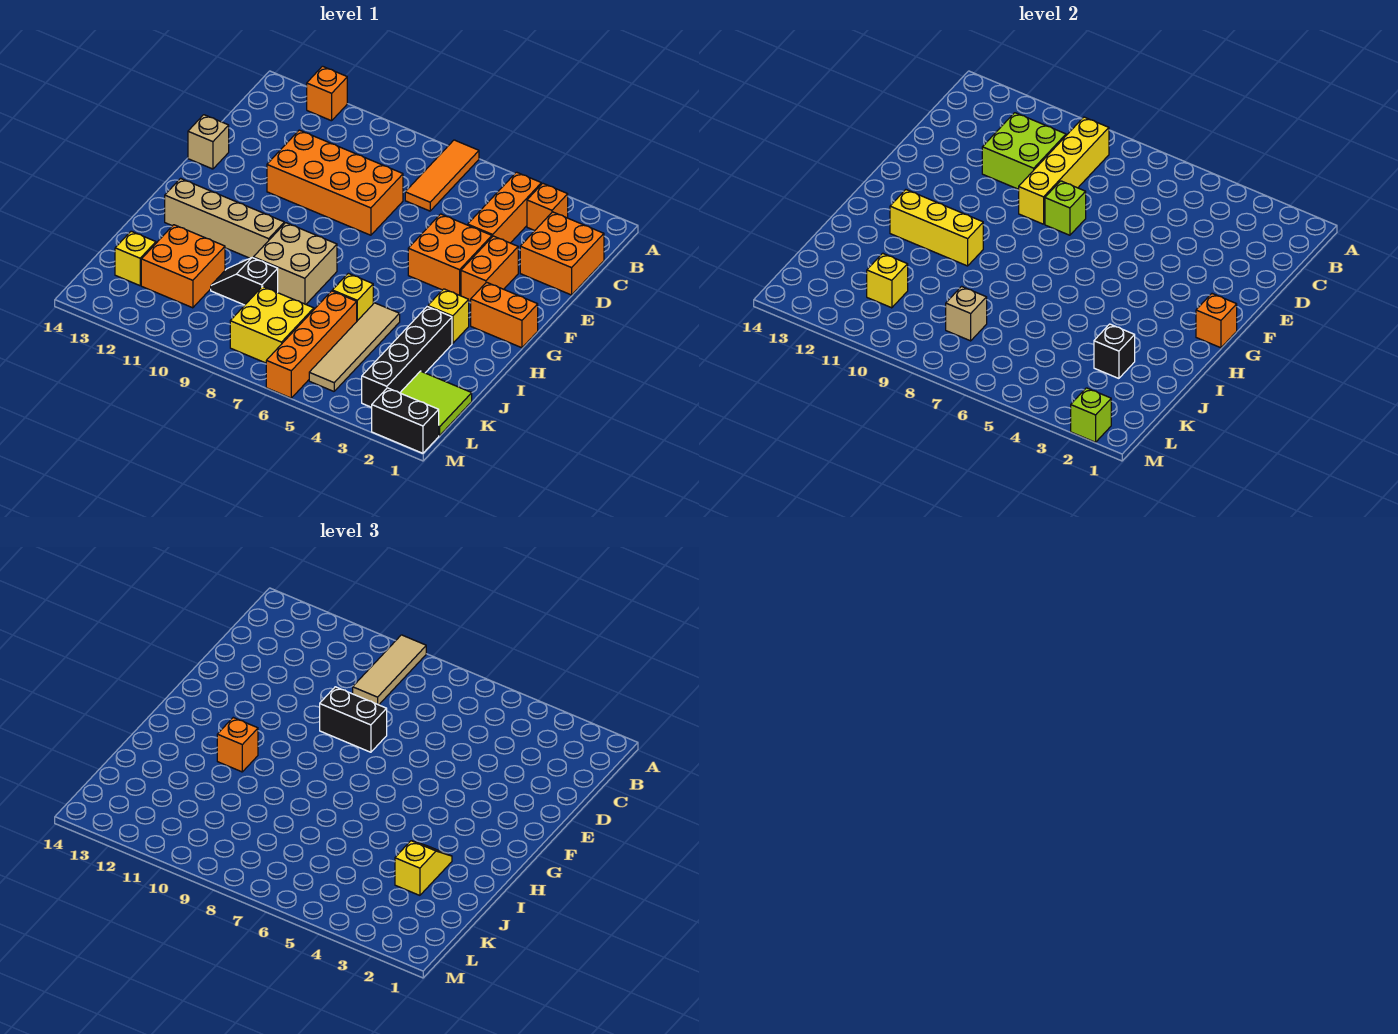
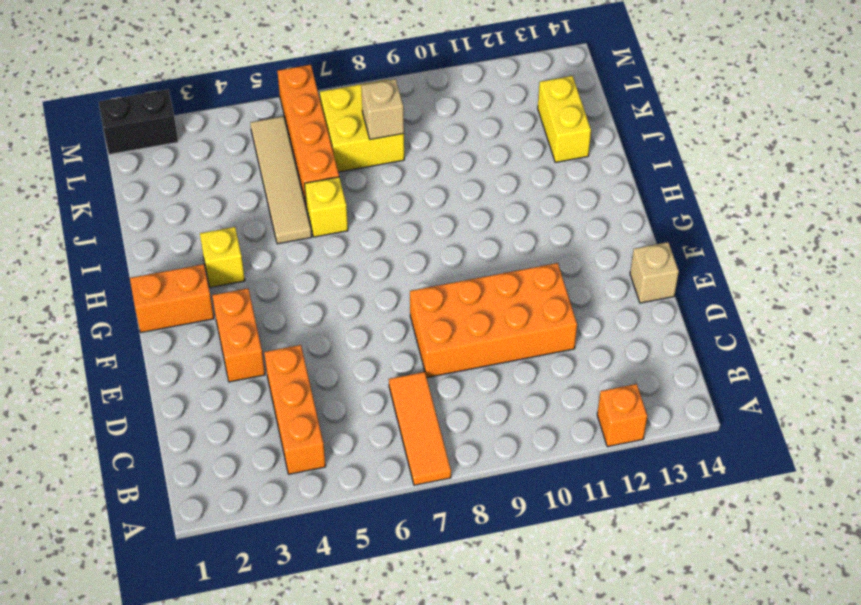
yellow 1x2 brick [538,76,591,162] -> yellow 1x1 brick [115,231,156,286]
none -> orange 1x1 brick [527,183,568,231]
none -> orange 2x2 brick [520,212,604,295]
none -> orange 2x2 brick [408,214,492,296]
none -> tan 2x2 brick [253,223,337,304]

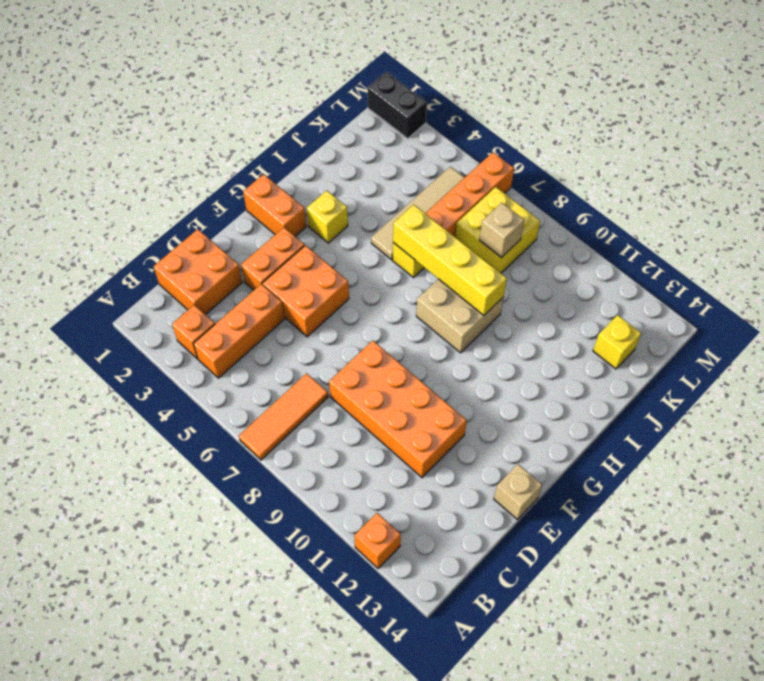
yellow 1x4 brick [393,205,507,315] -> yellow 1x4 brick turned to [1019,117,1109,224]
none -> tan 1x4 brick [165,178,284,258]
none -> black 1x4 brick [362,307,452,407]
none -> black 1x2 slope [211,258,278,305]
none -> orange 2x2 brick [141,225,225,308]

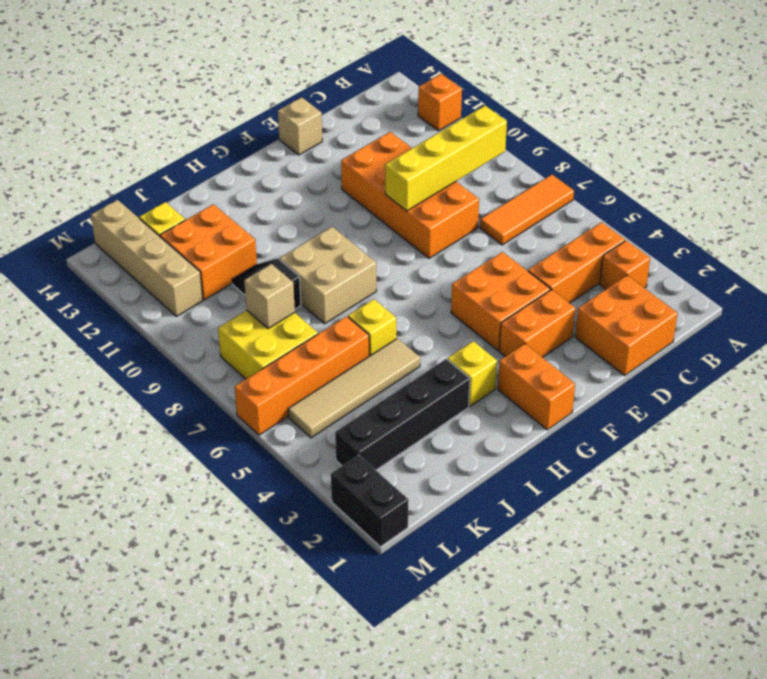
tan 1x4 brick [91,200,203,316] -> tan 1x4 brick moved to [165,178,284,258]
none -> lime 2x2 tile [400,371,472,436]
none -> lime 2x2 brick [982,113,1066,189]
none -> lime 1x1 brick [1045,181,1086,235]
none -> orange 1x1 brick [1196,294,1237,348]

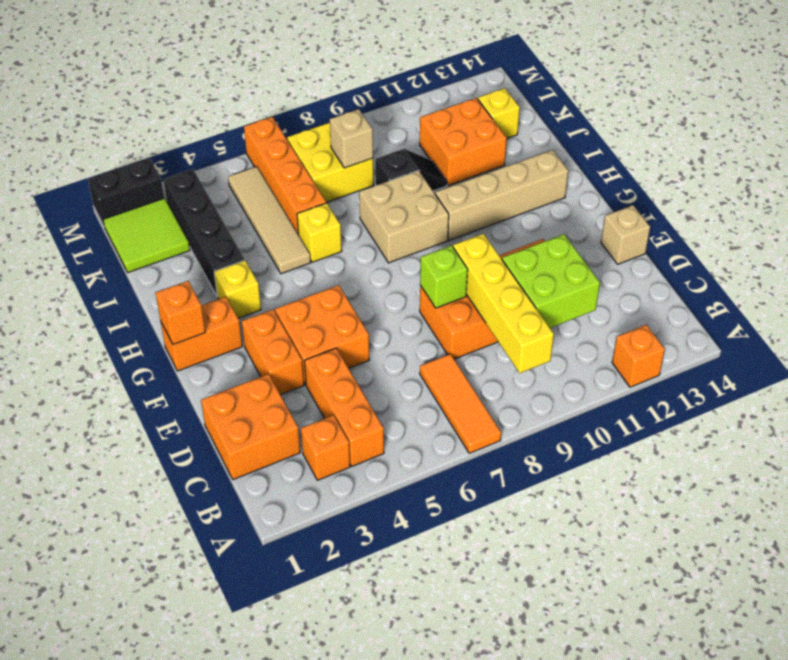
none -> yellow 1x3 brick [890,190,983,266]
none -> black 1x1 brick [1094,324,1135,378]
none -> yellow 1x1 brick [867,253,908,308]
none -> lime 1x1 brick [1071,388,1111,442]

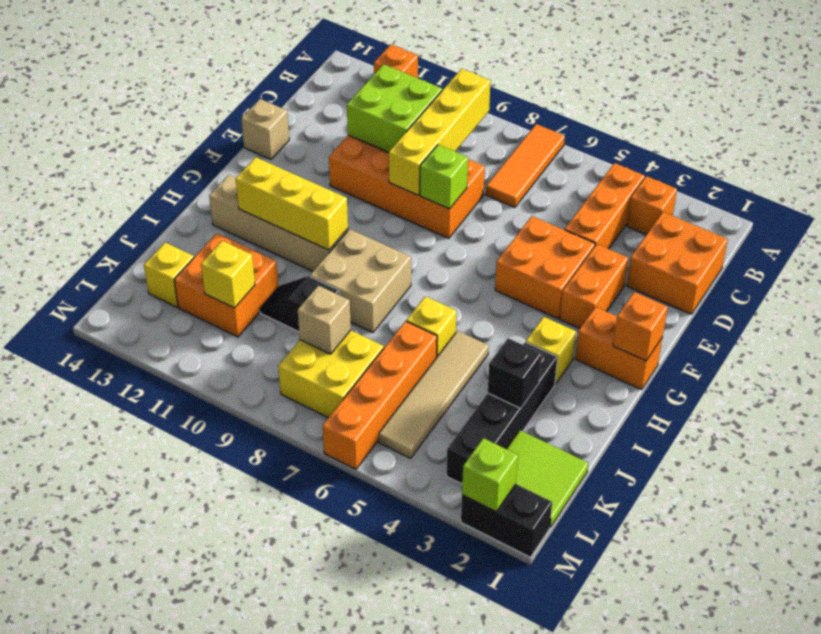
none -> tan 1x3 tile [353,635,426,705]
none -> black 1x2 brick [320,687,387,752]
none -> orange 1x1 brick [217,718,258,772]
none -> yellow 1x2 slope [395,841,452,895]

